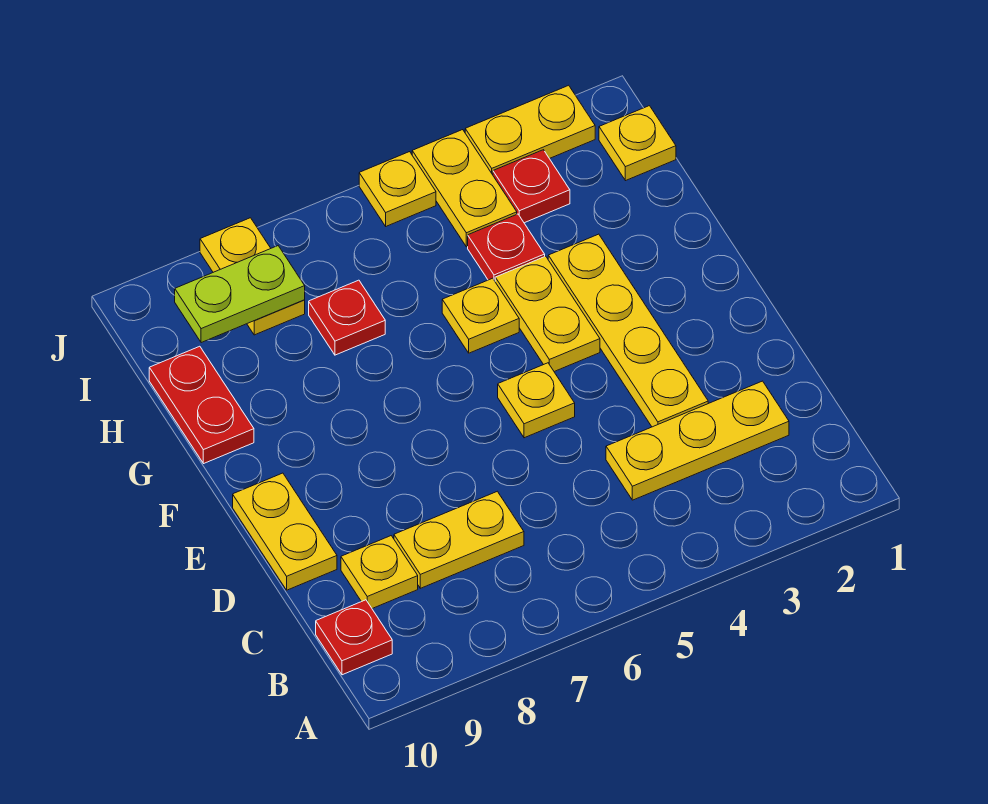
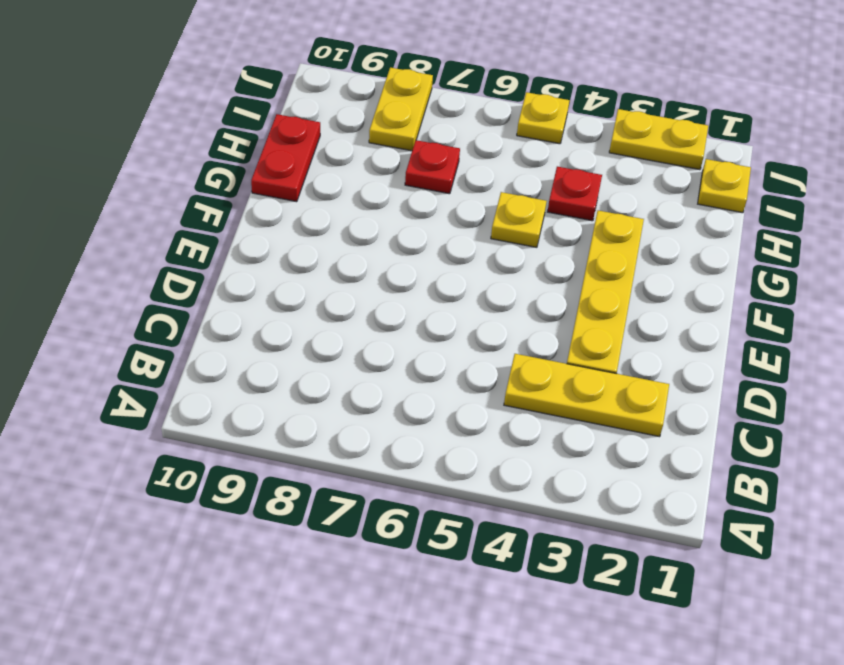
none -> red 1x1 plate [316,600,392,675]
none -> yellow 1x2 plate [394,491,524,588]
none -> yellow 1x1 plate [341,536,418,609]

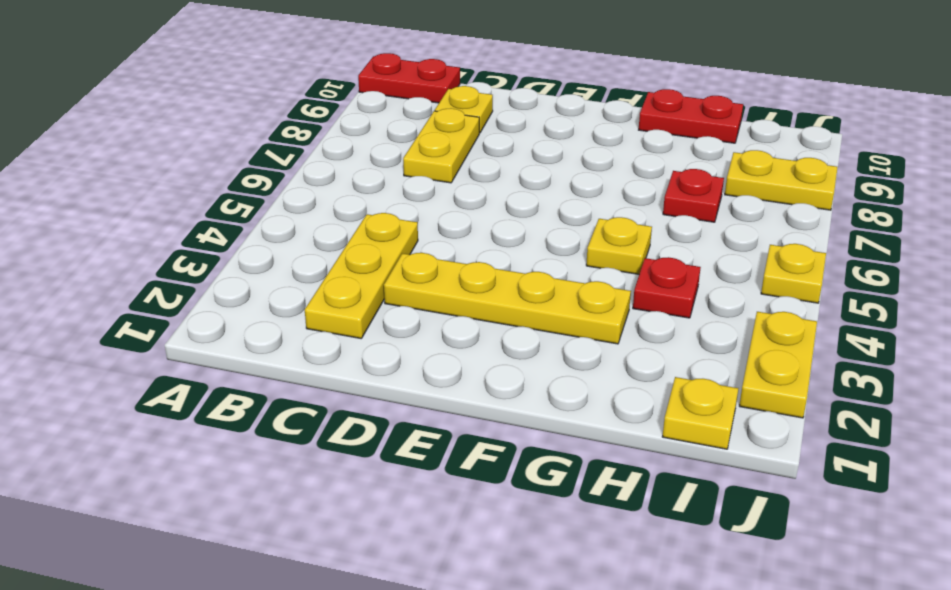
red 1x2 plate [358,53,460,103] -> red 1x1 plate [316,600,392,675]
none -> yellow 1x2 plate [233,473,337,590]
none -> yellow 1x1 plate [498,363,575,438]
none -> yellow 1x2 plate [495,256,600,372]

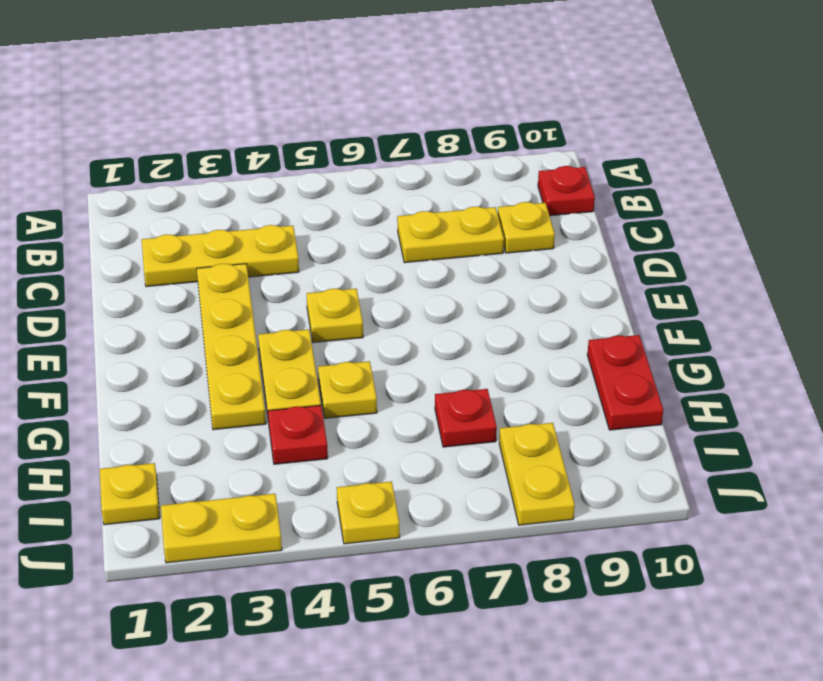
none -> yellow 1x2 plate [233,473,337,590]
none -> red 1x1 plate [493,150,570,223]
none -> yellow 1x2 plate [412,130,517,247]

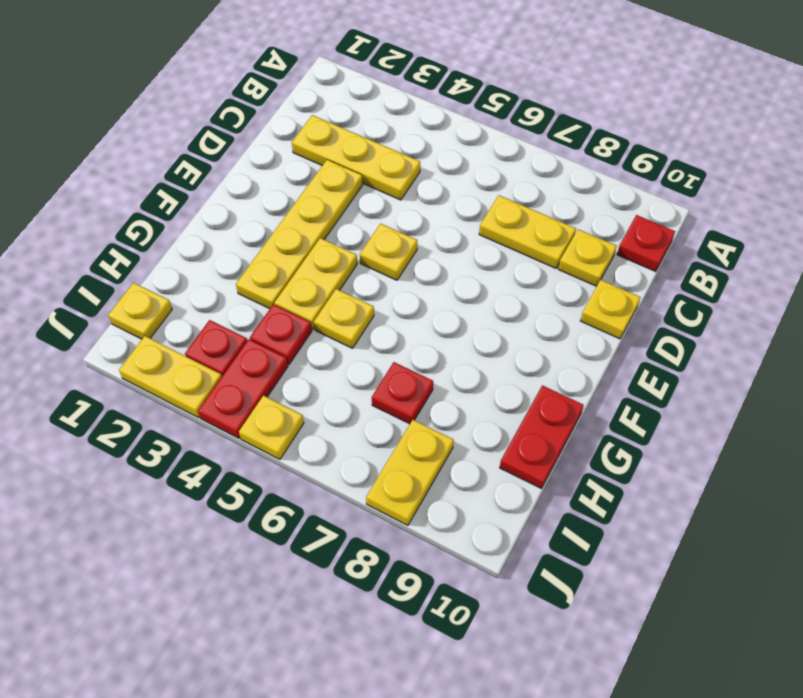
yellow 1x1 plate [581,280,640,339] -> yellow 1x2 plate [233,473,337,590]
red 1x2 plate [198,339,288,438] -> yellow 1x2 plate [412,130,517,247]
none -> lime 1x2 plate [175,246,305,343]

